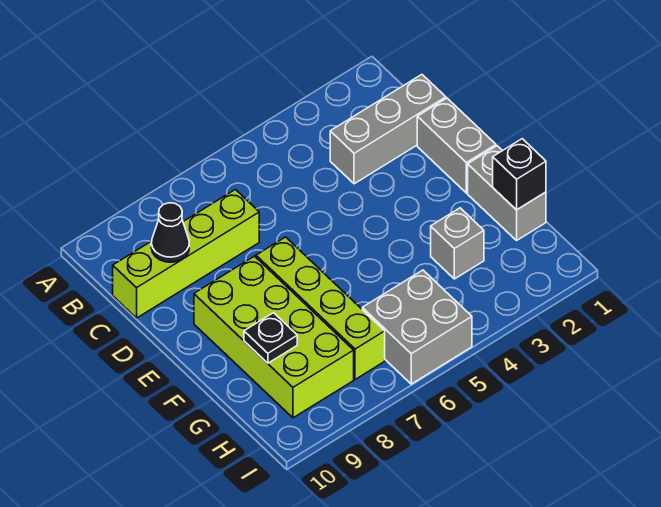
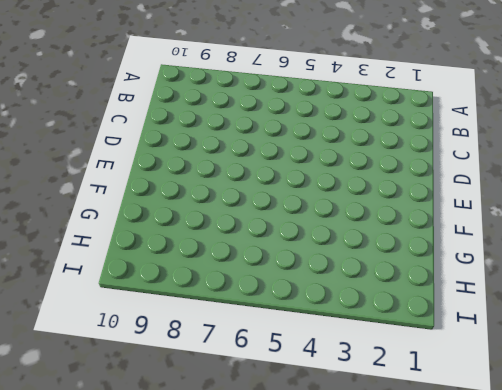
none -> grey 1x3 brick [330,75,446,184]
none -> lime 1x4 brick [113,190,259,318]

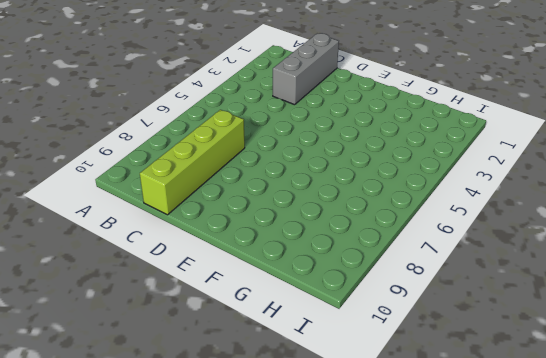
none -> grey 1x2 brick [417,98,496,193]
none -> lime 1x4 brick [256,237,385,379]

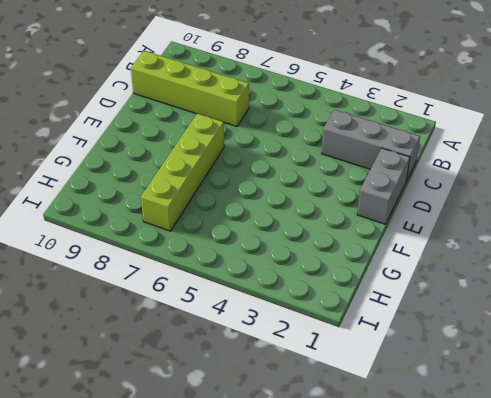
none -> lime 2x4 brick [194,256,354,418]
none -> grey 1x2 brick [468,146,546,240]

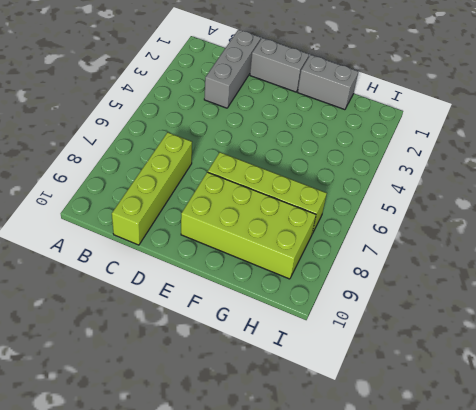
none -> grey 1x1 brick [431,208,484,279]
none -> grey 2x2 brick [362,270,472,384]

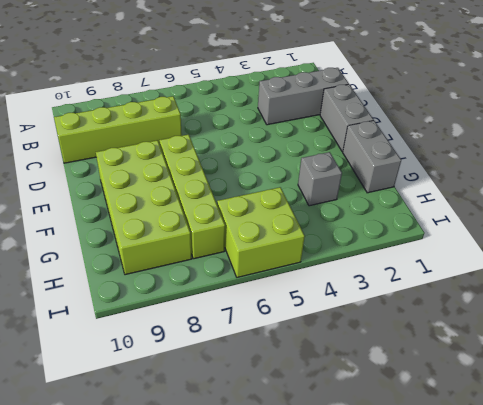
lime 2x2 brick [217,187,305,277] -> grey 2x2 brick [362,270,472,384]
none -> black 1x1 cone [151,203,189,262]
none -> black 1x1 brick [493,139,546,210]

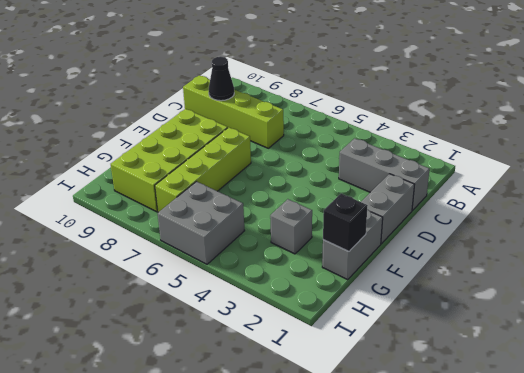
none -> black 1x1 plate [244,313,297,363]

